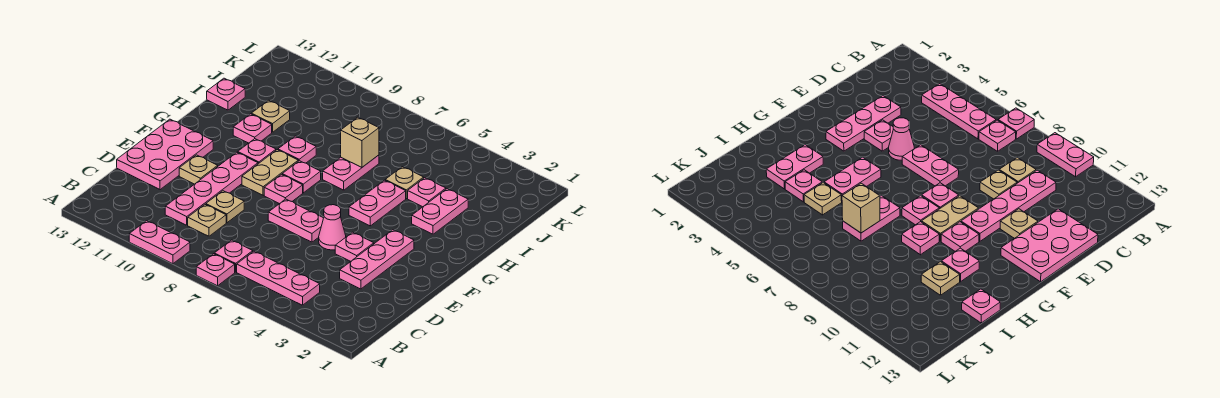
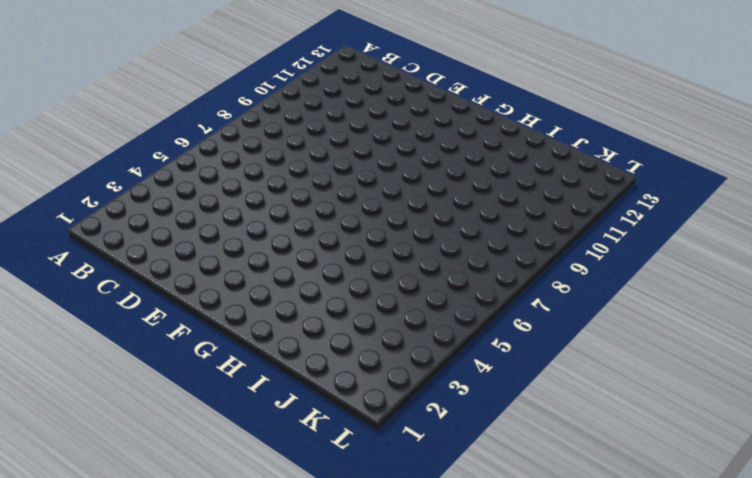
none -> pink 1x1 plate [196,254,235,286]
none -> pink 1x2 plate [129,221,190,264]
none -> pink 1x3 plate [237,251,320,305]

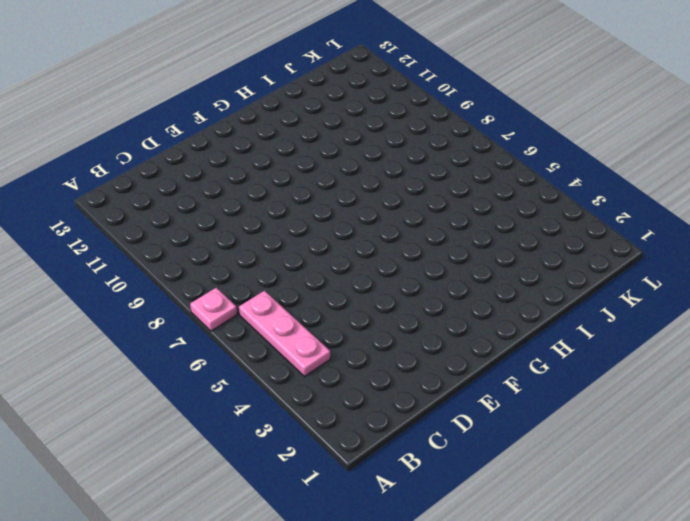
none -> pink 1x2 plate [129,221,190,264]
none -> pink 1x1 plate [214,240,253,272]
none -> tan 1x1 plate [188,204,226,236]

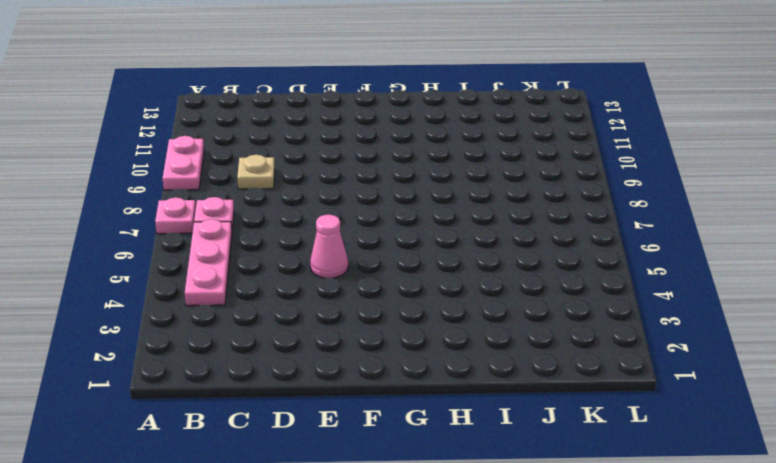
none -> pink 1x4 plate [165,152,258,225]
none -> pink 1x3 plate [340,230,414,289]
none -> tan 1x1 plate [206,191,244,223]

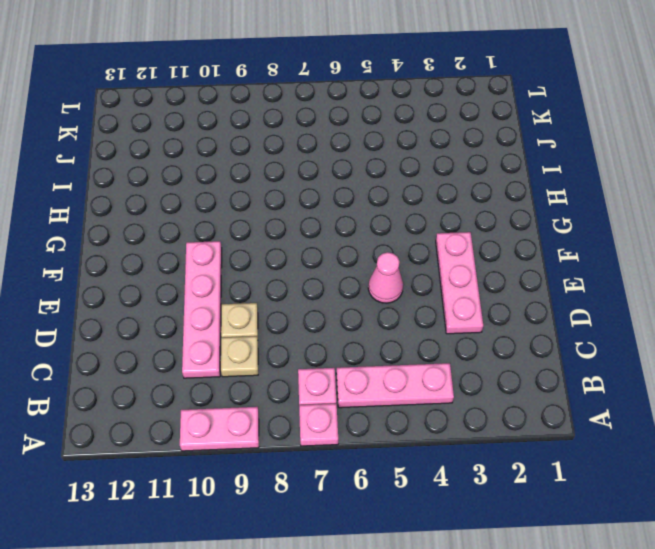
none -> pink 2x3 plate [117,119,213,190]
none -> pink 1x1 plate [335,232,374,261]
none -> pink 1x2 plate [268,199,323,242]

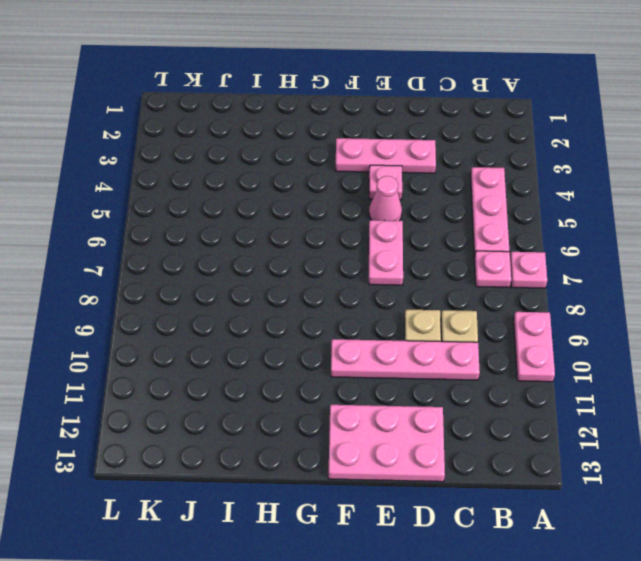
none -> tan 1x1 plate [179,155,218,184]
none -> pink 1x1 plate [264,174,303,204]
none -> tan 1x2 plate [242,150,298,195]

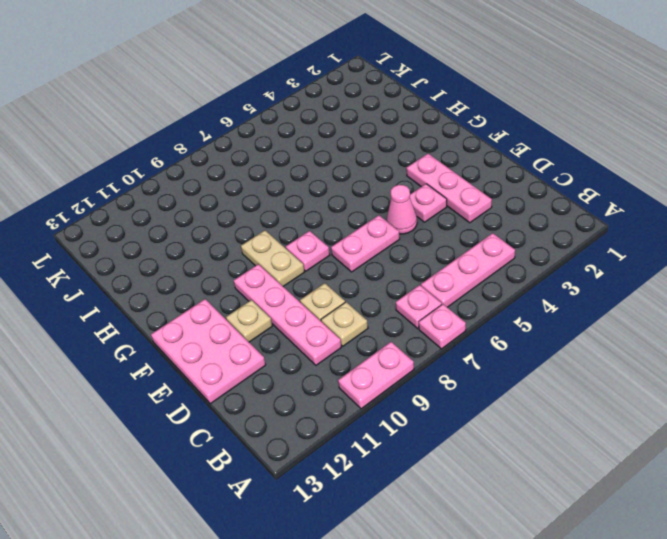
none -> pink 1x2 plate [349,180,406,226]
none -> pink 1x1 plate [282,161,321,193]
none -> pink 1x1 plate [238,139,276,164]

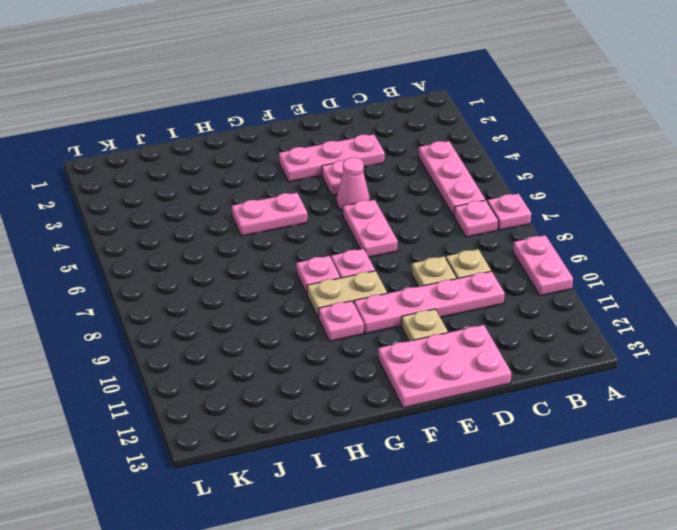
none -> pink 1x2 plate [412,189,468,234]
none -> pink 1x2 plate [323,155,379,190]
none -> pink 1x1 plate [278,136,316,163]

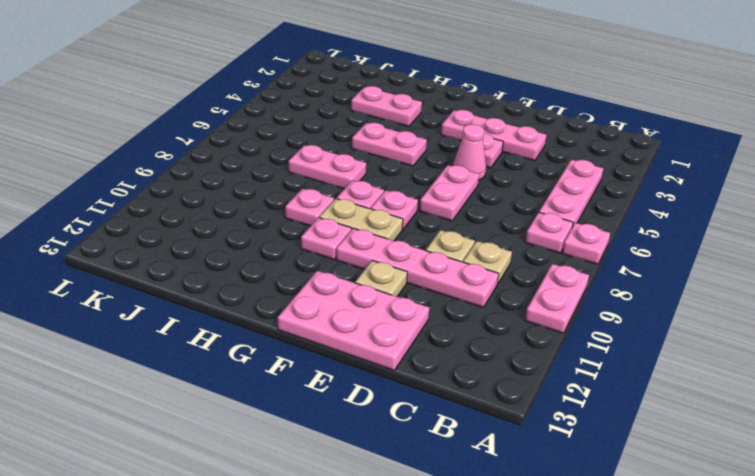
none -> pink 1x1 plate [233,114,272,143]
none -> pink 1x1 plate [408,178,446,207]
none -> tan 1x1 plate [385,167,424,199]

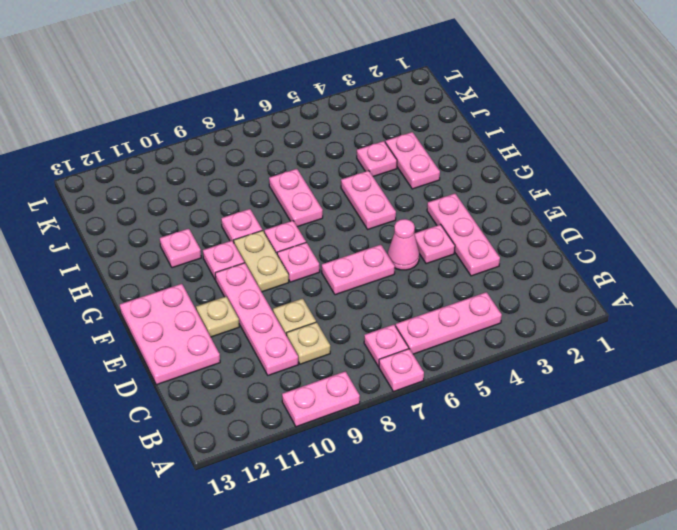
none -> tan 1x1 plate [385,167,424,199]
none -> tan 1x1 plate [251,100,290,132]
none -> pink 1x1 plate [207,78,245,110]

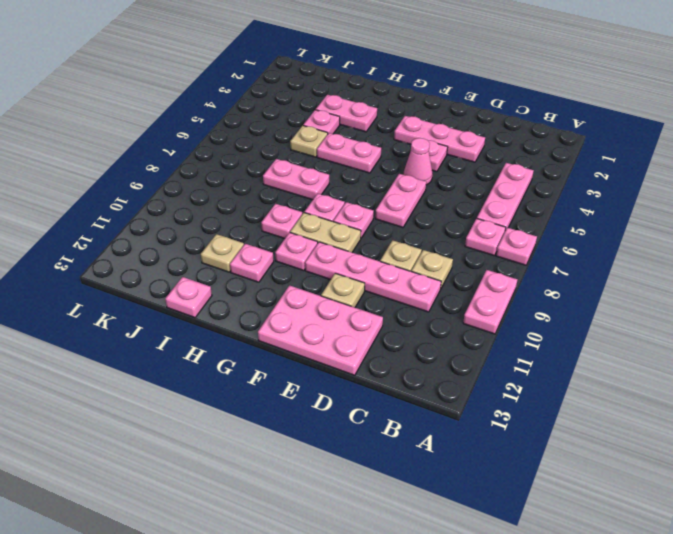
none -> tan 1x1 brick [341,117,379,167]

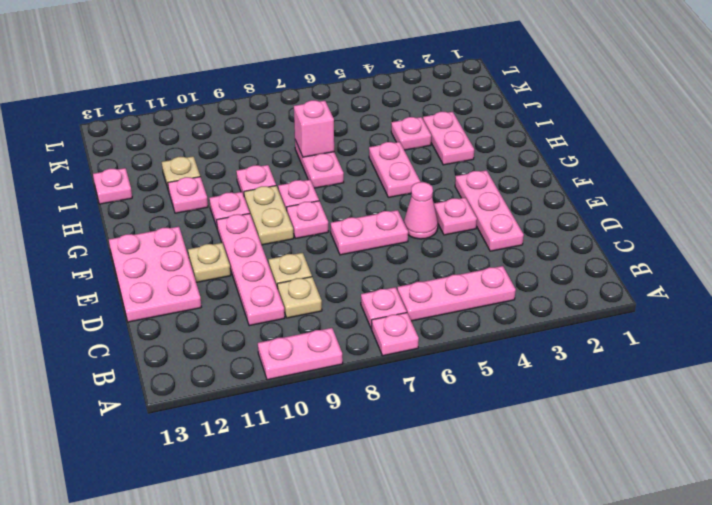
pink 1x1 brick [294,100,334,157] -> tan 1x1 brick [341,117,379,167]
none -> tan 1x1 plate [385,167,424,199]

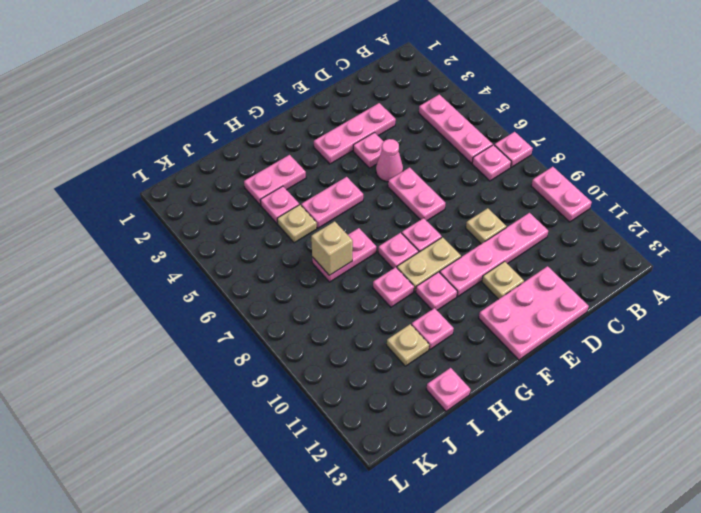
none -> tan 1x1 plate [188,204,226,236]

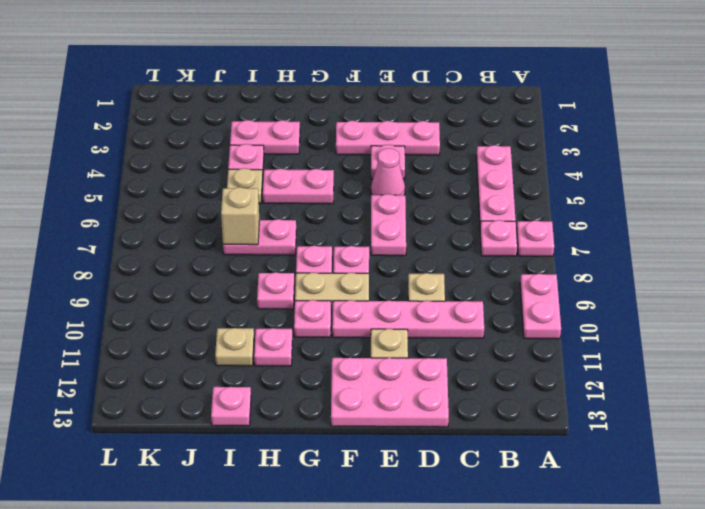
none -> tan 1x1 plate [188,204,226,236]

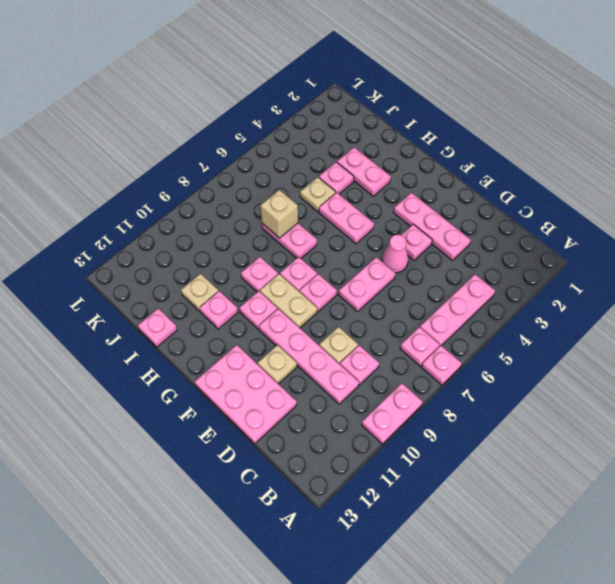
pink 1x1 plate [340,345,379,385] -> tan 1x1 plate [188,204,226,236]

